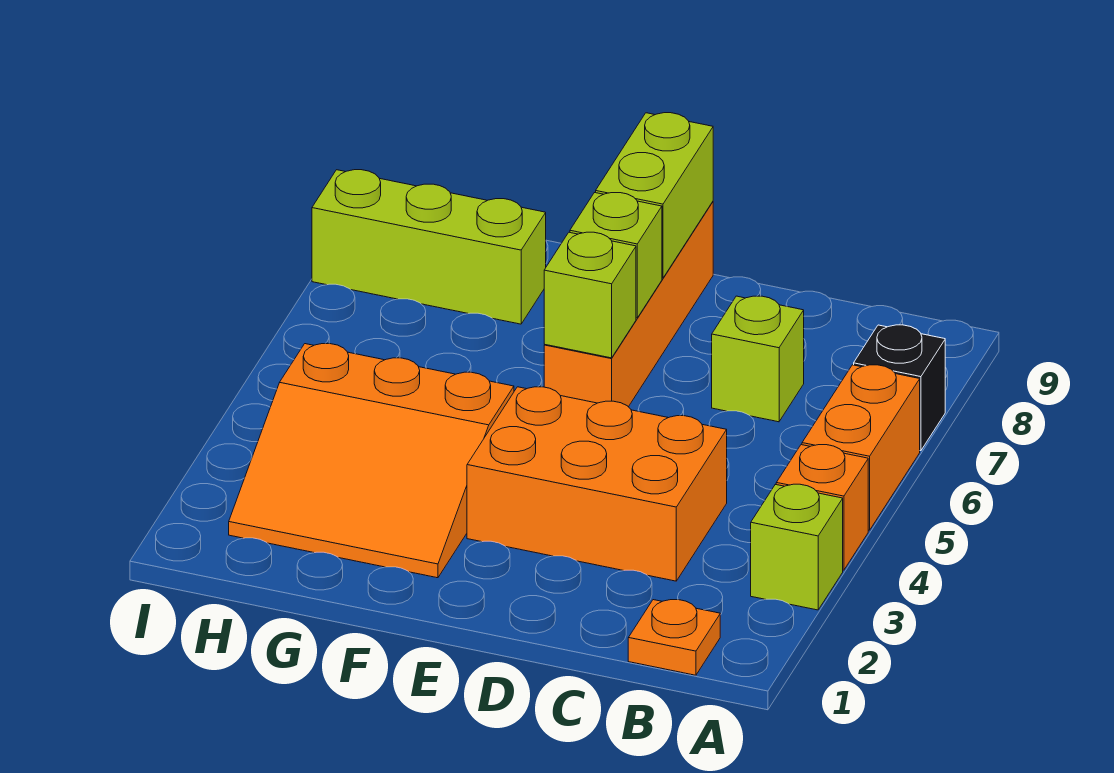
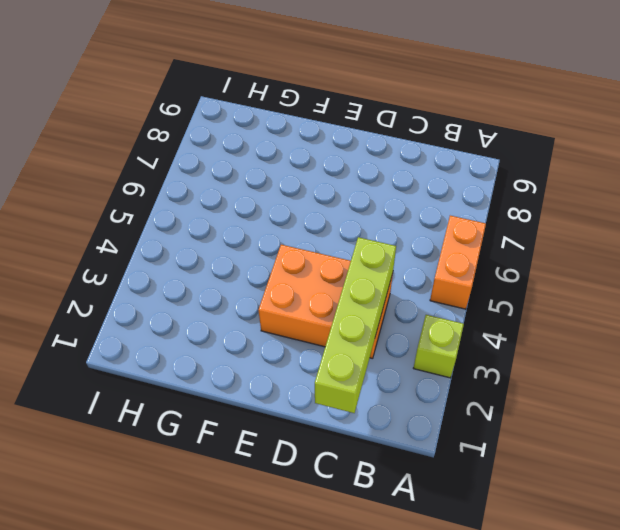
lime 1x4 brick [315,237,396,413] -> none
none -> orange 1x1 brick [776,445,868,570]
none -> black 1x1 brick [854,325,945,451]
none -> orange 1x1 plate [628,600,720,675]

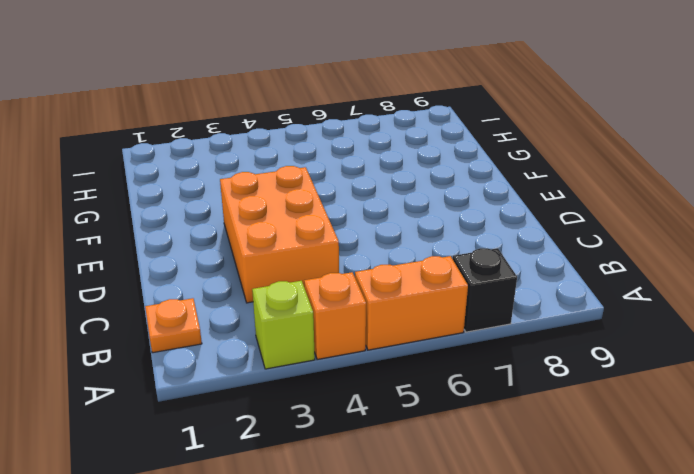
none -> lime 1x1 brick [712,296,804,422]
none -> orange 1x4 brick [544,202,713,407]
none -> orange 3x3 slope [229,344,514,578]

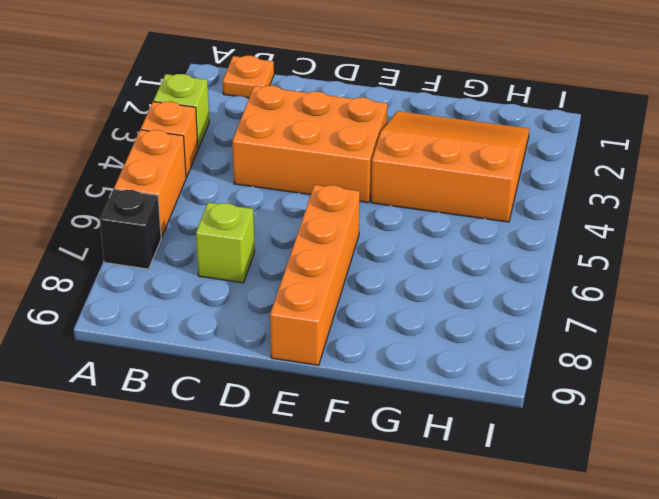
none -> lime 1x3 brick [312,170,546,324]
none -> lime 1x1 brick [544,232,636,358]
none -> lime 1x1 brick [570,193,662,318]

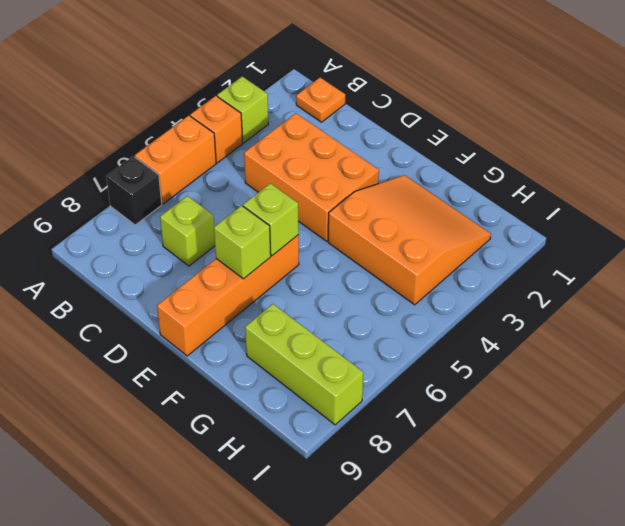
none -> lime 1x2 brick [596,113,713,278]

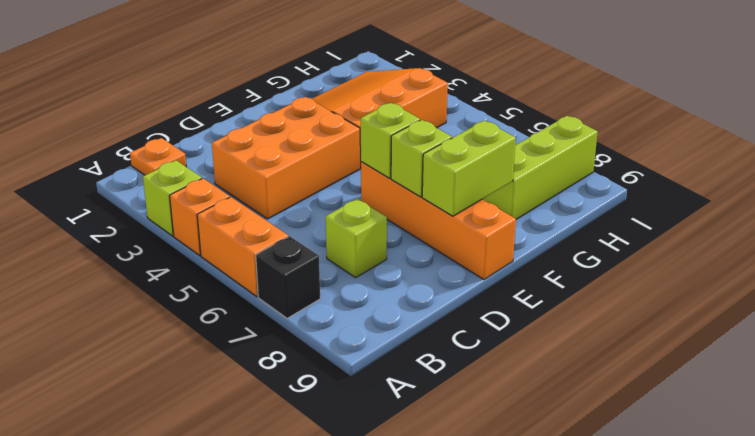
lime 1x2 brick [422,121,516,216] -> lime 1x2 brick turned to [596,113,713,278]

